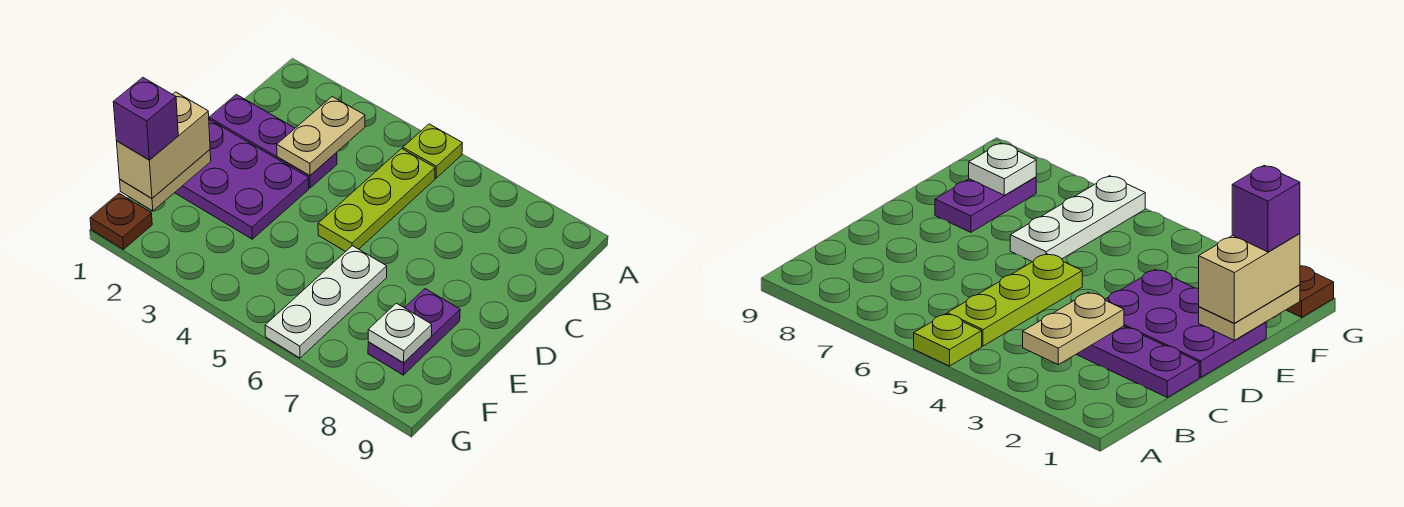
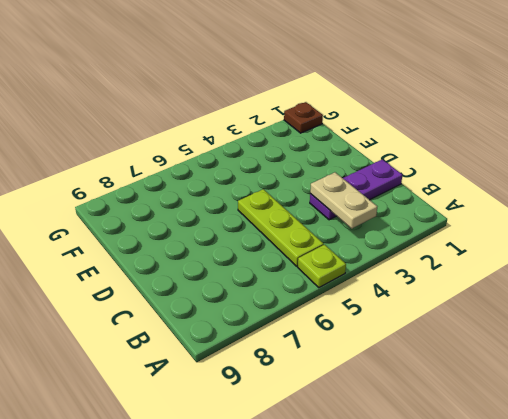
none -> purple 2x3 plate [175,120,309,239]
none -> white 1x3 plate [265,246,387,358]
none -> purple 1x2 plate [368,289,460,375]

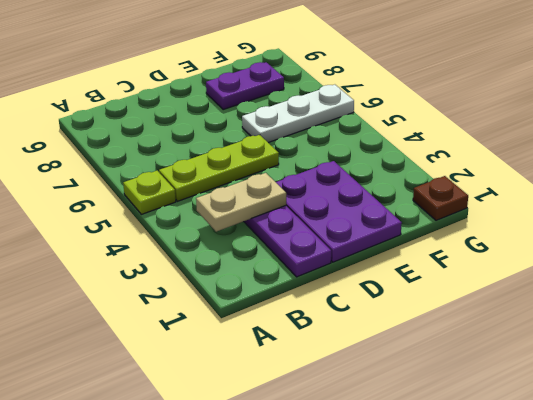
none -> tan 1x2 plate [120,150,211,211]
none -> white 1x1 plate [368,303,432,363]
none -> tan 1x2 brick [117,92,210,198]

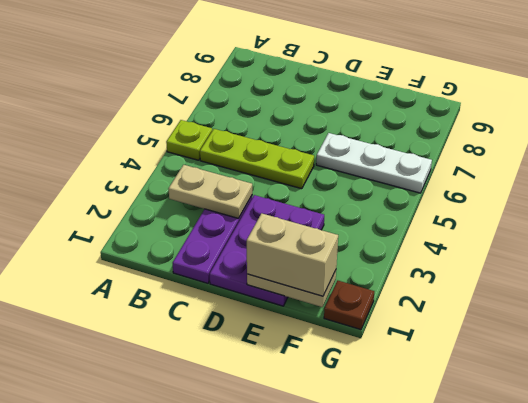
none -> purple 1x2 plate [368,289,460,375]
none -> white 1x1 plate [368,303,432,363]
none -> purple 1x1 brick [113,78,178,160]

